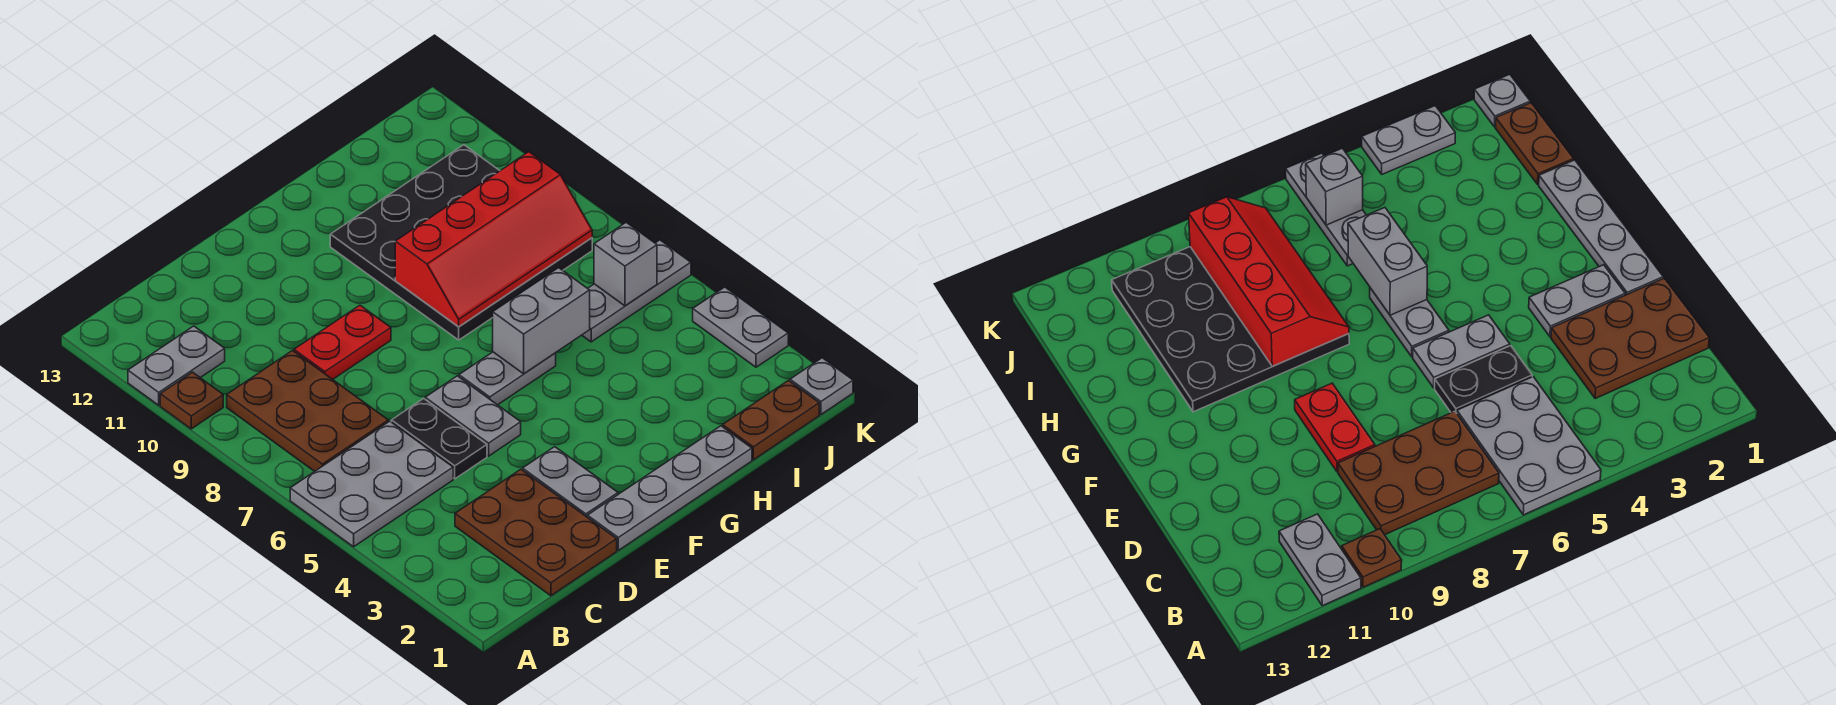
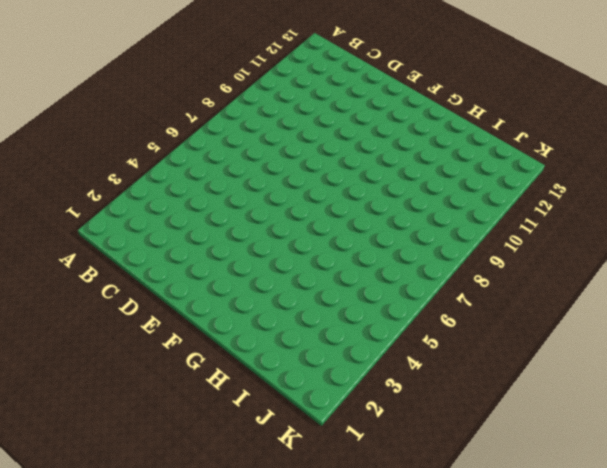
none -> grey 2x3 plate [290,421,453,547]
none -> brown 1x1 plate [160,372,223,429]
none -> grey 1x2 plate [128,326,225,405]

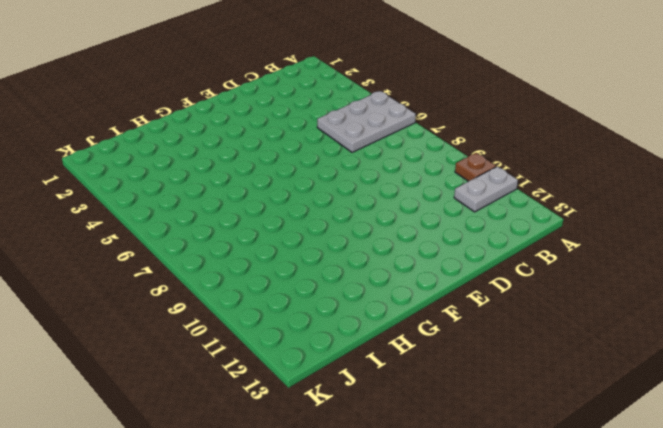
none -> brown 2x3 plate [227,351,388,471]
none -> brown 2x3 plate [455,469,617,596]
none -> black 1x2 plate [391,399,487,479]

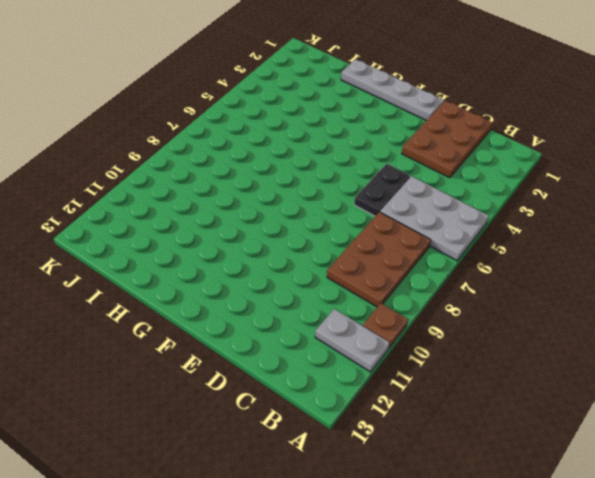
none -> red 1x2 plate [294,305,391,379]
none -> grey 1x2 plate [523,447,618,517]
none -> grey 1x2 plate [425,376,521,456]

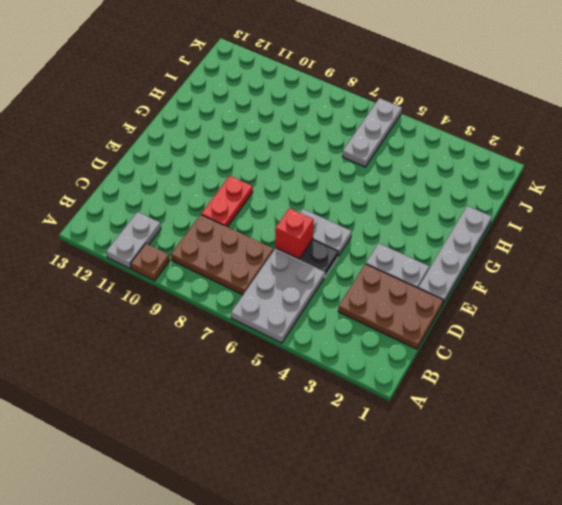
red 1x1 brick [275,208,314,259] -> none
none -> grey 1x2 plate [459,352,556,405]
none -> black 4x4 plate [330,145,592,340]
none -> brown 1x2 plate [723,381,819,460]

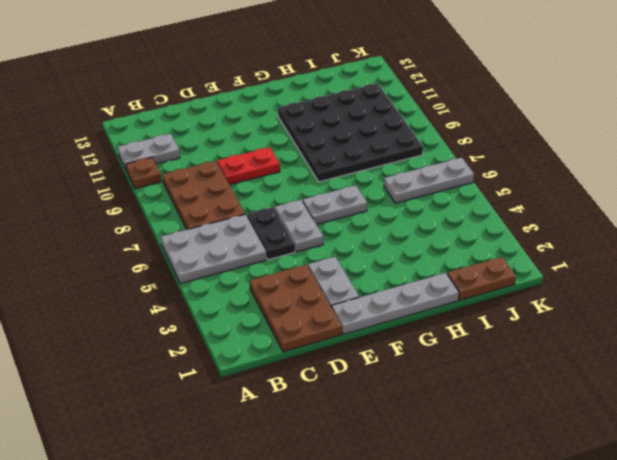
none -> grey 1x1 plate [790,358,853,414]
none -> grey 1x2 plate [693,287,788,367]
none -> grey 1x2 brick [493,268,590,374]

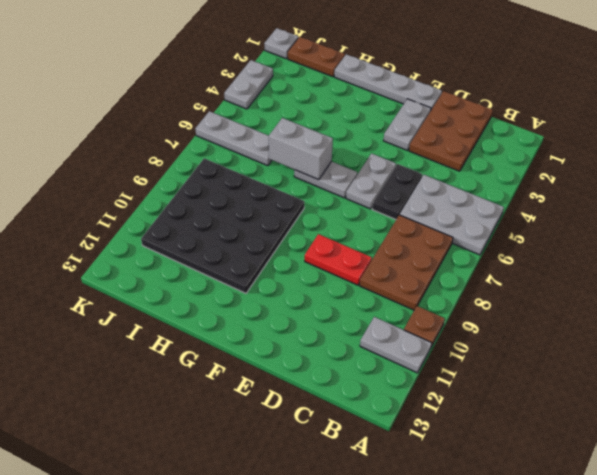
none -> red 2x4 slope [395,152,592,327]
none -> grey 1x1 brick [594,222,657,306]

